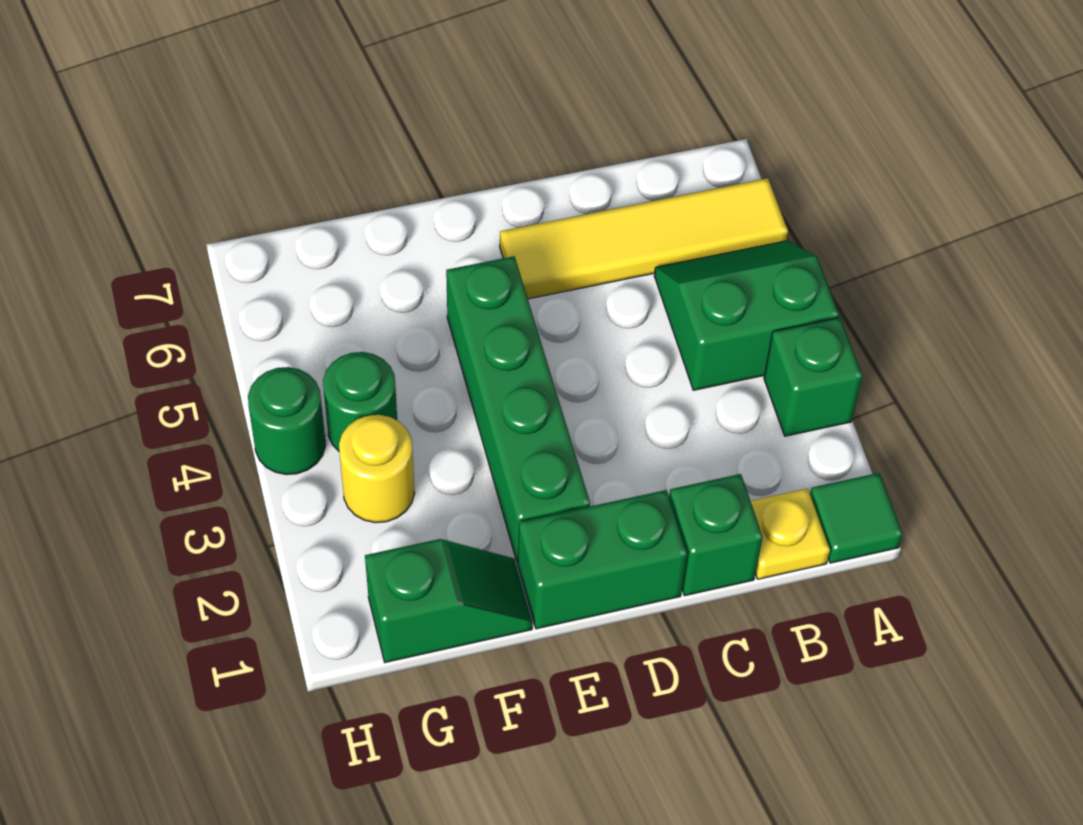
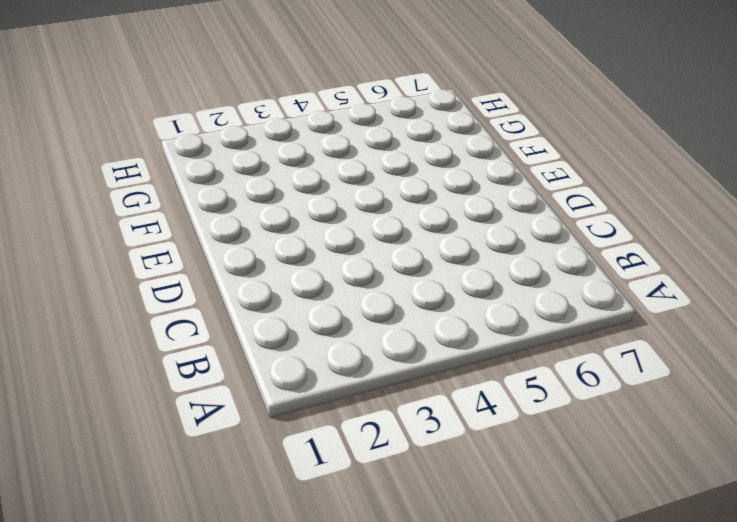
none -> green 1x1 tile [810,473,903,563]
none -> green 1x1 brick [764,318,863,436]
none -> green 2x2 slope [654,241,839,390]

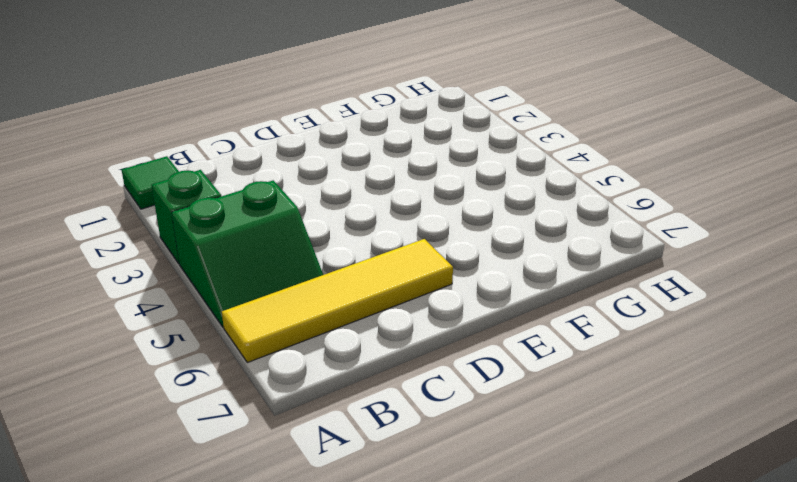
none -> yellow 1x1 plate [751,488,830,579]
none -> green 1x1 brick [669,474,763,596]
none -> green 1x2 brick [518,490,687,629]

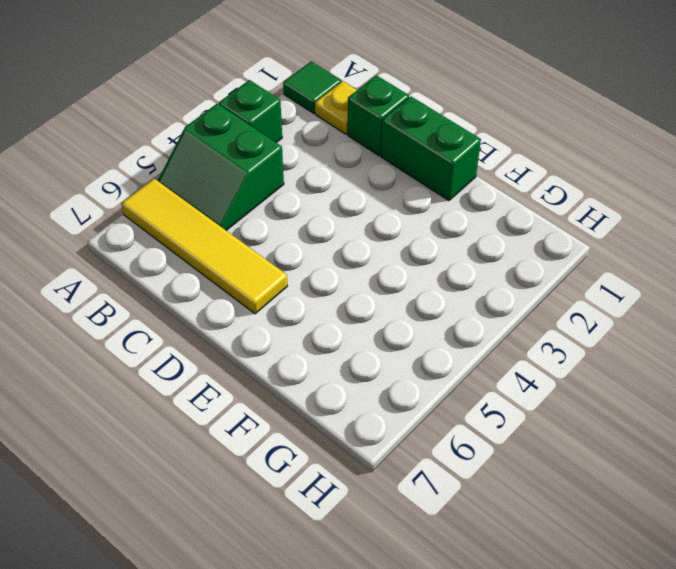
none -> green 1x4 brick [446,256,590,562]
none -> green 1x2 slope [365,539,532,662]
none -> yellow 1x1 round brick [339,415,415,523]

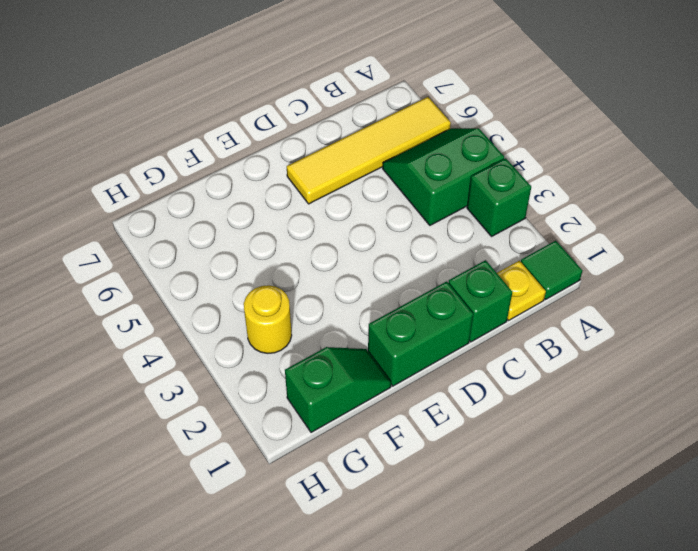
none -> green 1x4 brick [446,256,590,562]
none -> green 1x1 round brick [323,352,397,451]
none -> green 1x1 round brick [248,367,326,475]

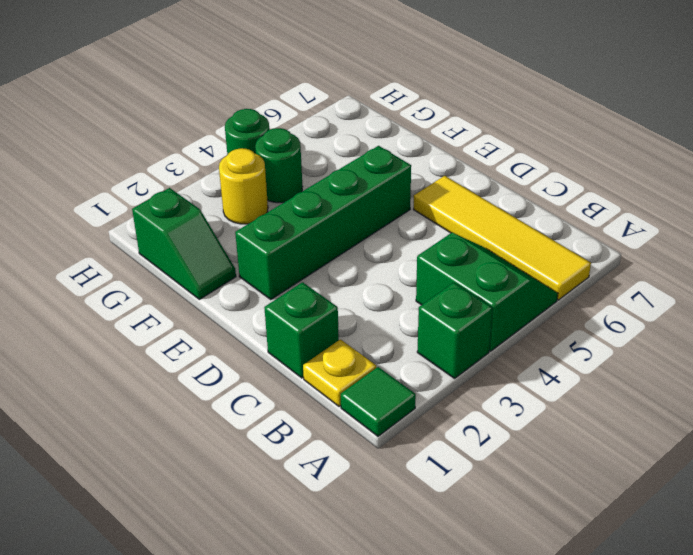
none -> green 1x2 brick [518,490,687,629]

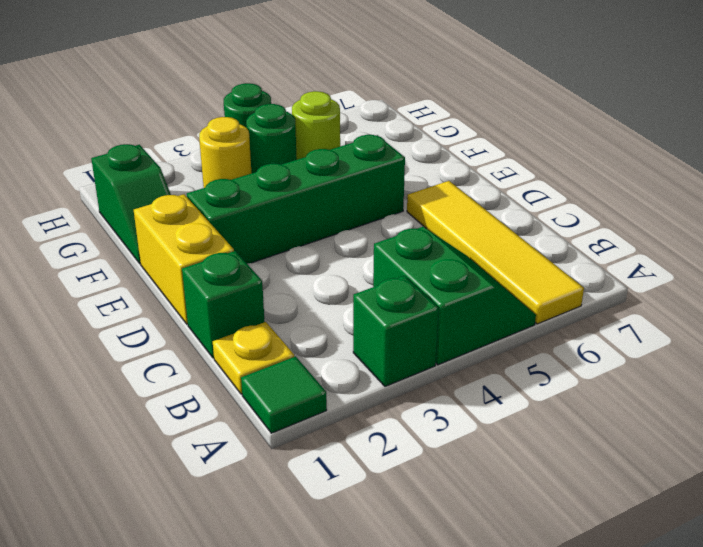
yellow 1x2 brick [134,194,234,324] -> green 1x2 brick [518,490,687,629]
lime 1x1 round brick [292,91,340,160] -> none

